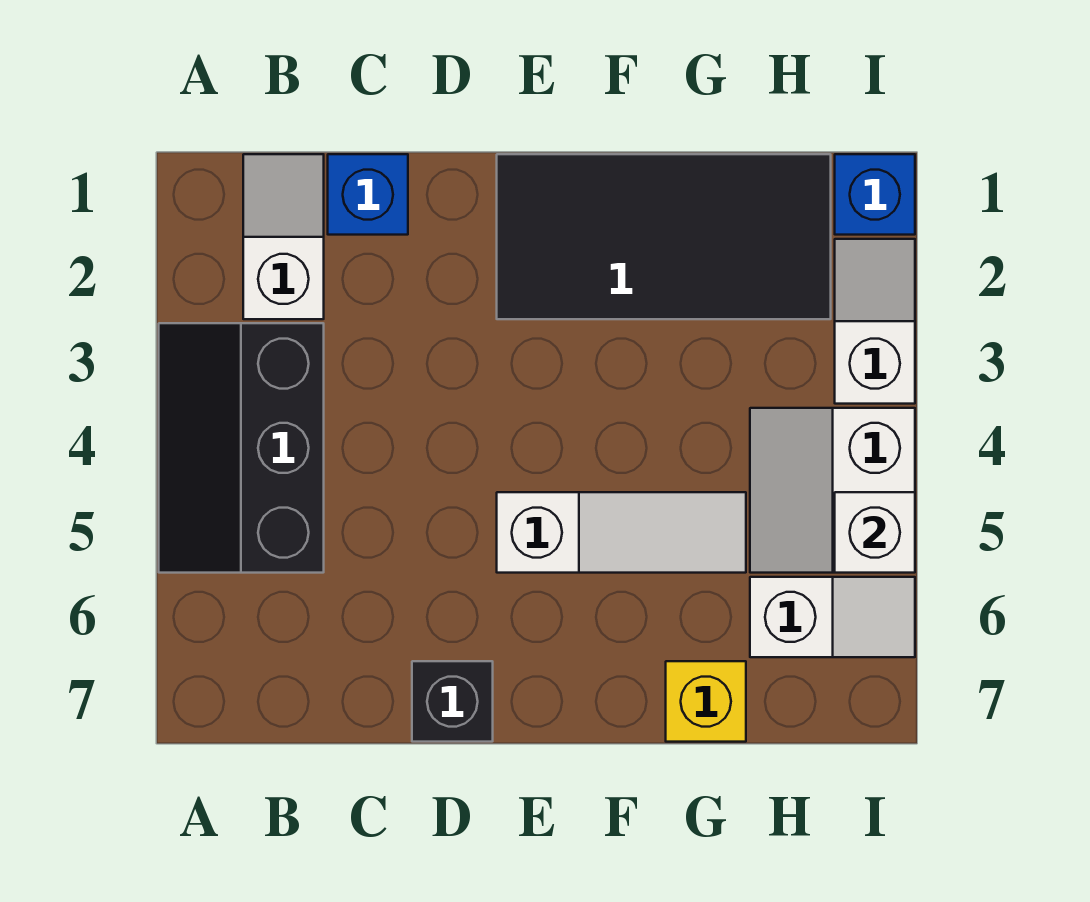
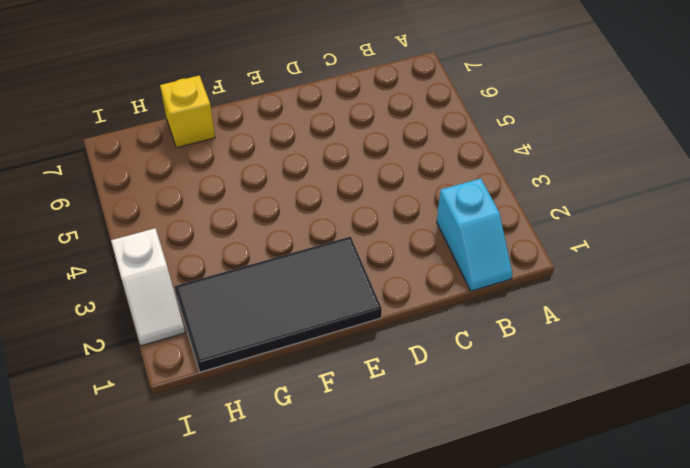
cyan 1x2 slope [437,178,512,291] -> white 1x2 slope [243,154,324,319]
none -> black 2x3 slope [159,323,324,573]
none -> blue 1x1 brick [328,154,408,235]
none -> black 1x1 brick [412,661,493,742]

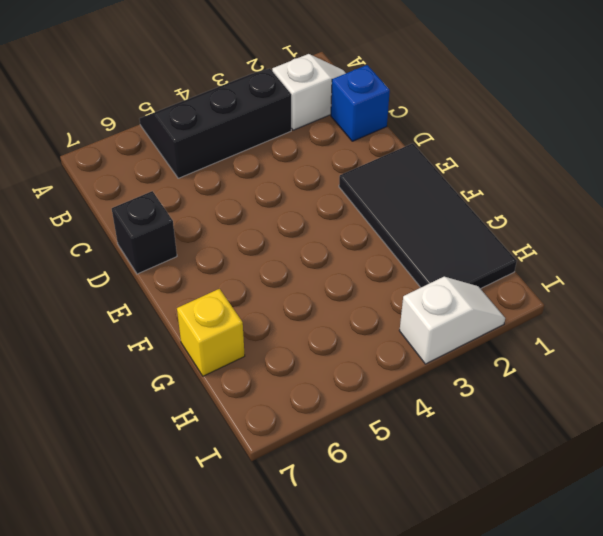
none -> white 1x3 slope [497,492,746,573]
none -> white 2x2 slope [750,408,915,573]
none -> white 1x2 slope [750,577,915,657]

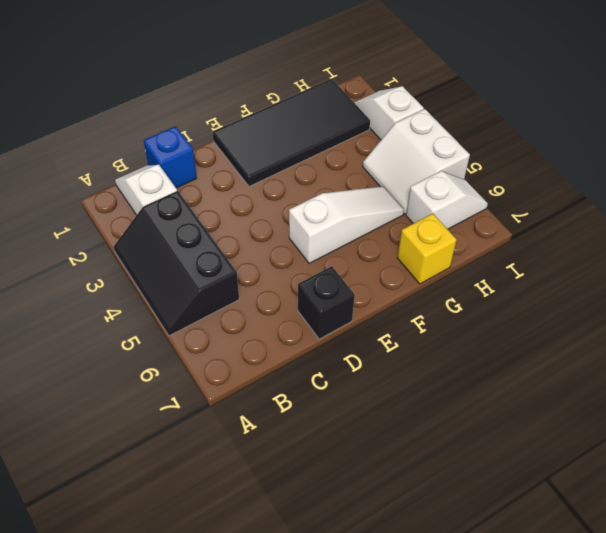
none -> blue 1x1 brick [835,154,915,235]
none -> white 1x1 brick [835,492,915,573]

